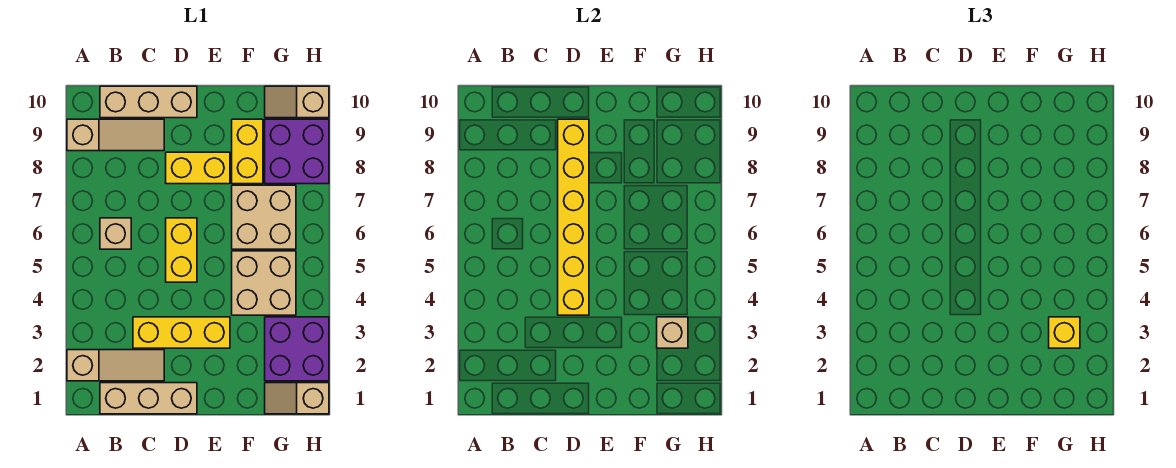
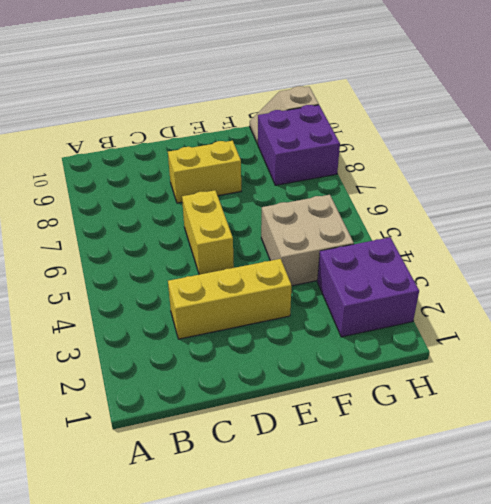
none -> tan 1x3 slope [67,350,164,381]
none -> tan 1x3 slope [67,119,164,151]
none -> tan 1x3 brick [100,383,197,414]

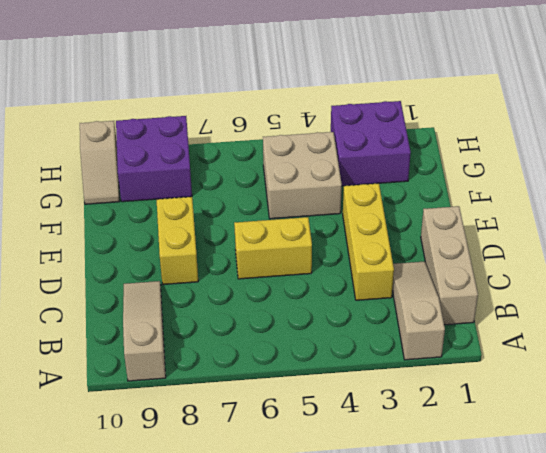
none -> tan 1x1 brick [100,218,131,249]
none -> tan 1x3 brick [100,86,197,118]
none -> tan 2x2 brick [232,185,296,249]

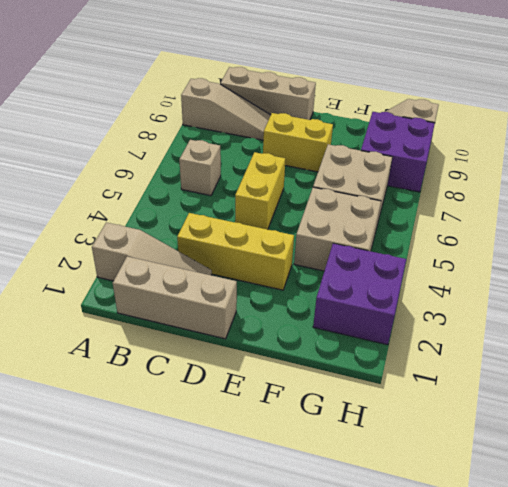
none -> yellow 1x2 brick [232,119,263,184]
none -> tan 1x2 slope [265,383,329,414]
none -> yellow 1x6 brick [558,119,589,315]

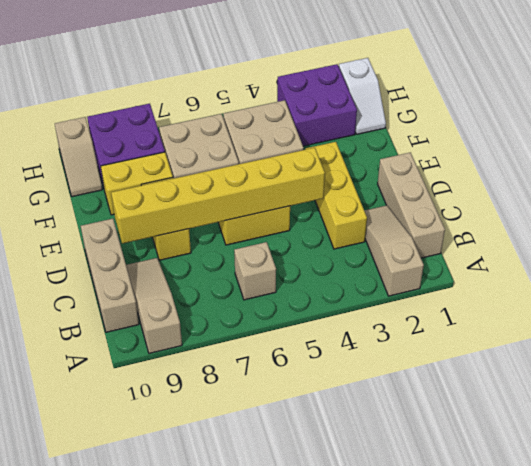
white 1x2 slope [339,58,386,134] -> tan 1x2 slope [265,383,329,414]
none -> tan 1x1 brick [657,317,688,348]
none -> yellow 1x1 brick [1049,317,1080,348]

